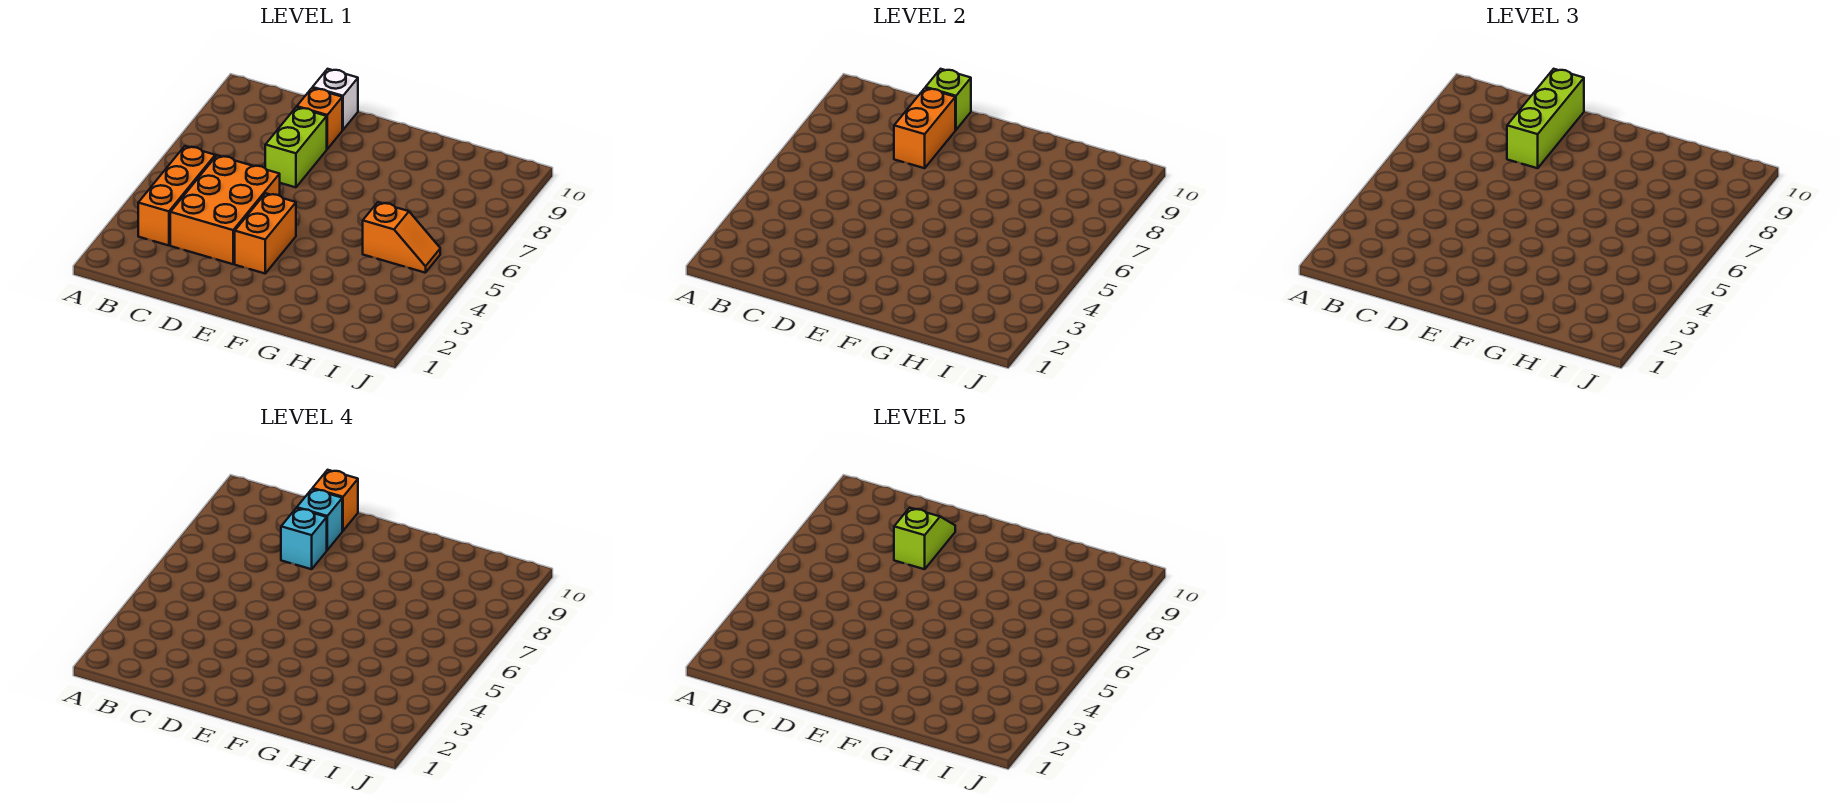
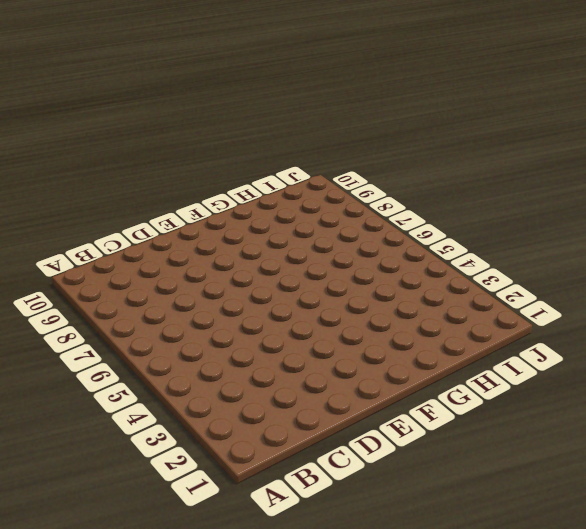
none -> orange 1x3 brick [138,146,215,245]
none -> orange 2x3 brick [170,155,280,264]
none -> lime 1x2 brick [265,107,327,187]

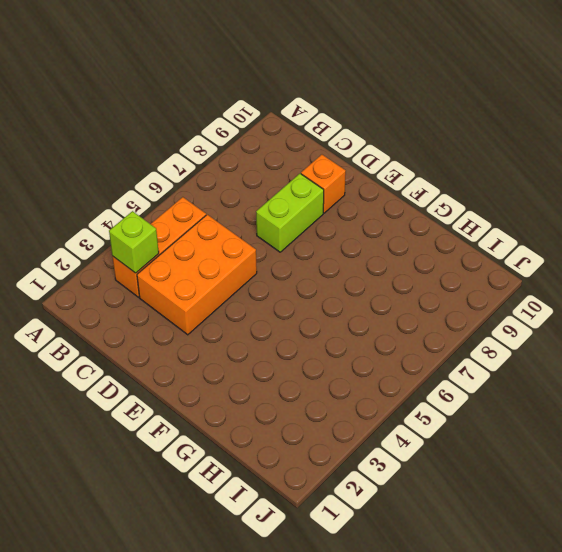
lime 1x1 brick [109,211,159,273] -> lime 1x1 brick moved to [926,69,971,130]
none -> white 1x1 brick [313,69,358,130]
none -> orange 1x2 brick [235,193,296,273]
none -> orange 1x2 slope [363,202,440,273]

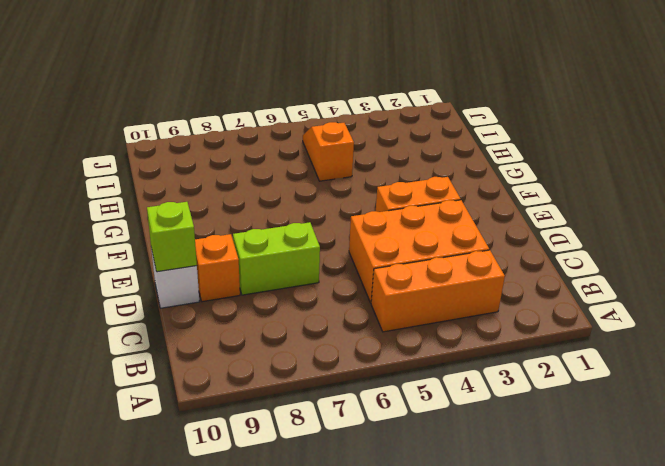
none -> orange 1x2 brick [894,88,955,168]
none -> lime 1x3 brick [1507,69,1584,168]
none -> cyan 1x1 brick [281,508,327,569]

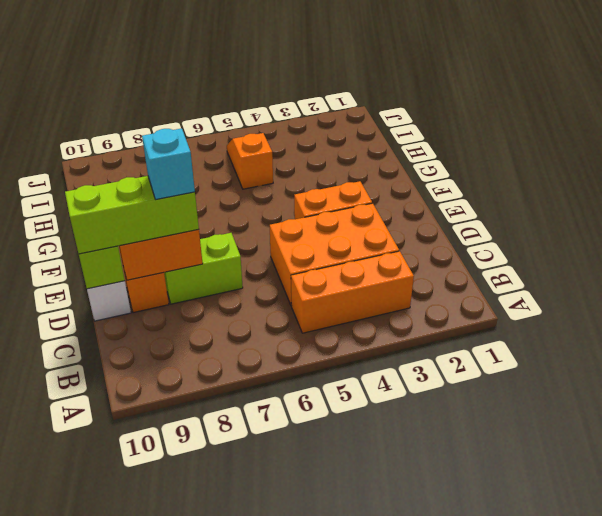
none -> cyan 1x1 brick [297,489,342,550]
none -> orange 1x1 brick [313,470,358,531]
none -> lime 1x2 slope [894,508,955,569]

